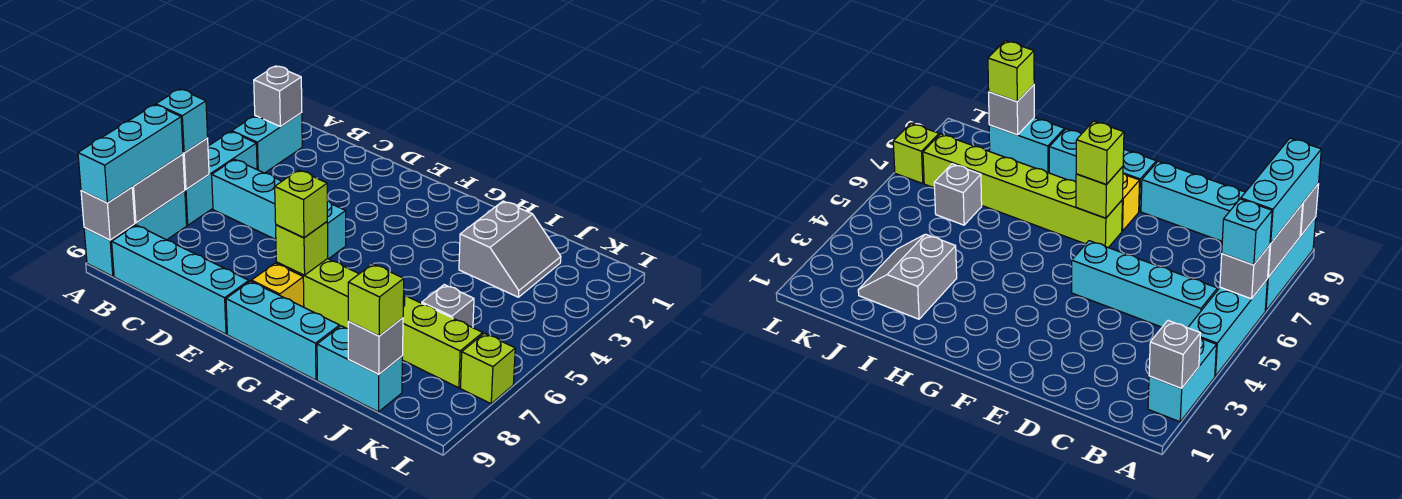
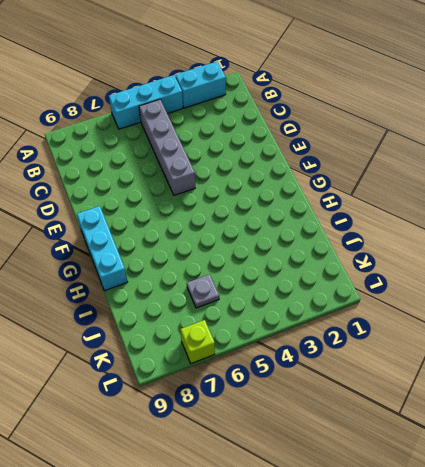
grey 1x4 brick [139,99,195,195] -> cyan 1x4 brick [212,159,346,259]
grey 1x1 plate [187,274,219,308] -> grey 1x1 brick [422,285,474,328]
none -> cyan 1x3 brick [84,191,187,276]
none -> cyan 1x4 brick [112,225,249,334]
none -> lime 1x6 brick [276,259,483,388]

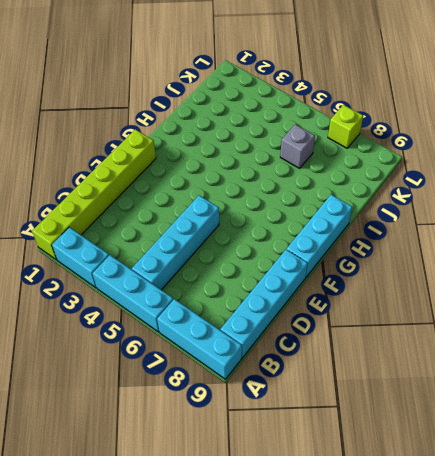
lime 1x6 brick [32,129,156,260] -> lime 1x6 brick moved to [276,259,483,388]
none -> yellow 1x1 brick [252,263,304,307]
none -> grey 2x2 slope [459,201,561,297]
none -> cyan 1x2 brick [317,326,402,412]

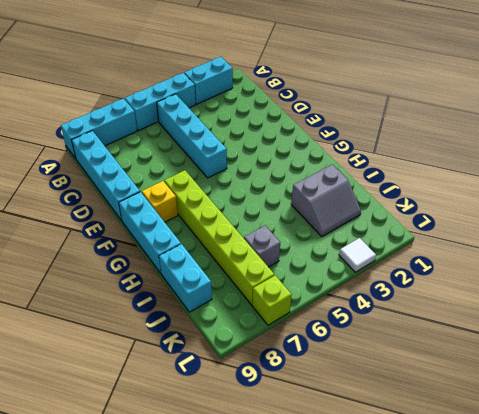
white 1x1 tile [339,238,376,272] -> none
none -> grey 1x1 brick [254,66,302,127]
none -> grey 1x1 brick [183,138,209,190]
none -> grey 1x2 brick [132,154,185,223]

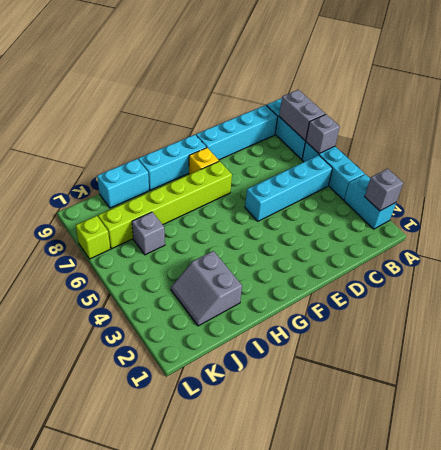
none -> grey 1x1 brick [81,187,135,240]
none -> lime 1x1 brick [276,222,328,275]
none -> grey 1x1 brick [348,318,403,374]

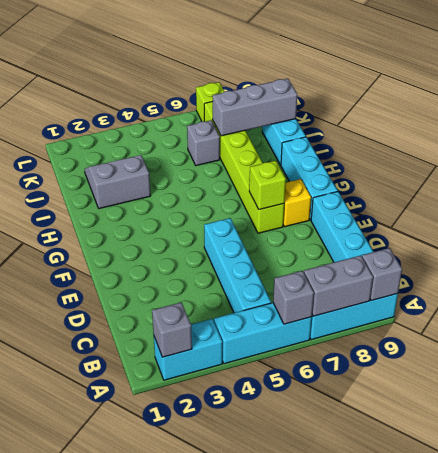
grey 1x3 brick [212,79,297,136] -> grey 1x1 brick [348,318,403,374]
none -> cyan 1x1 brick [156,89,208,153]
none -> cyan 1x3 brick [78,105,183,203]
none -> lime 1x1 brick [275,170,327,238]

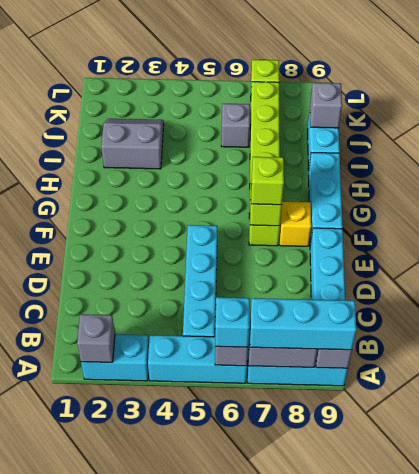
none -> lime 1x1 brick [348,264,404,336]

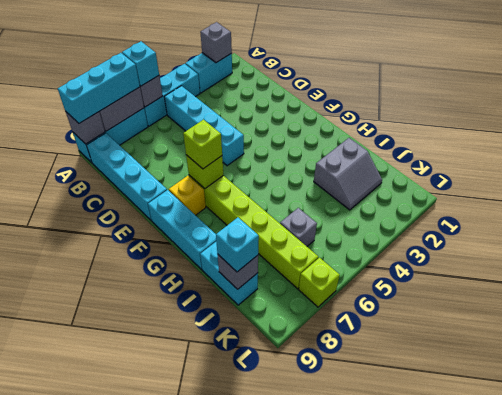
cyan 1x1 brick [216,217,259,272] -> lime 1x1 brick [348,264,404,336]

